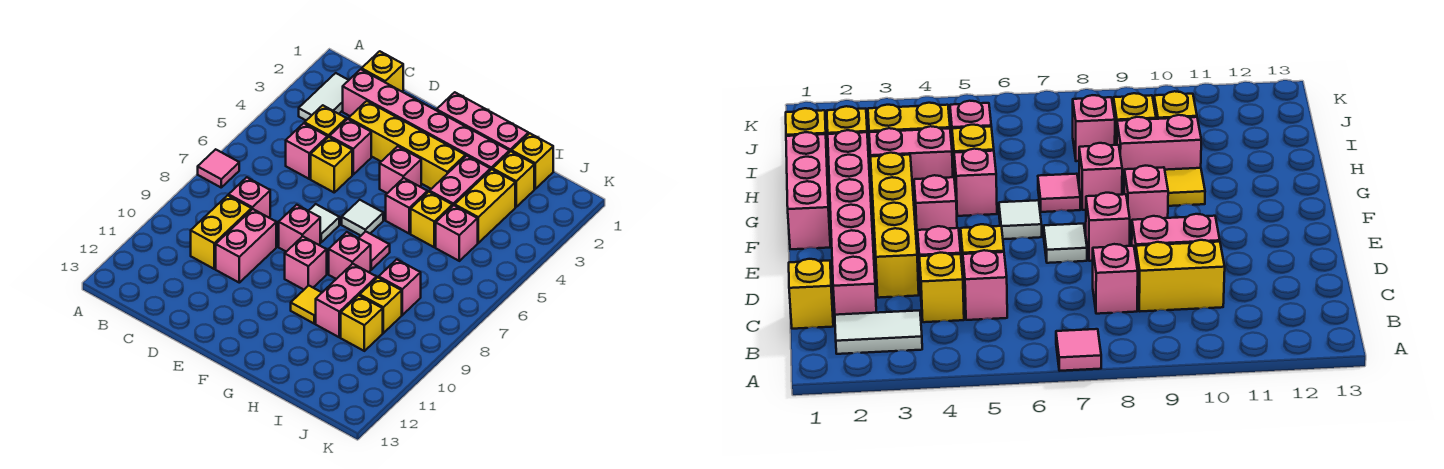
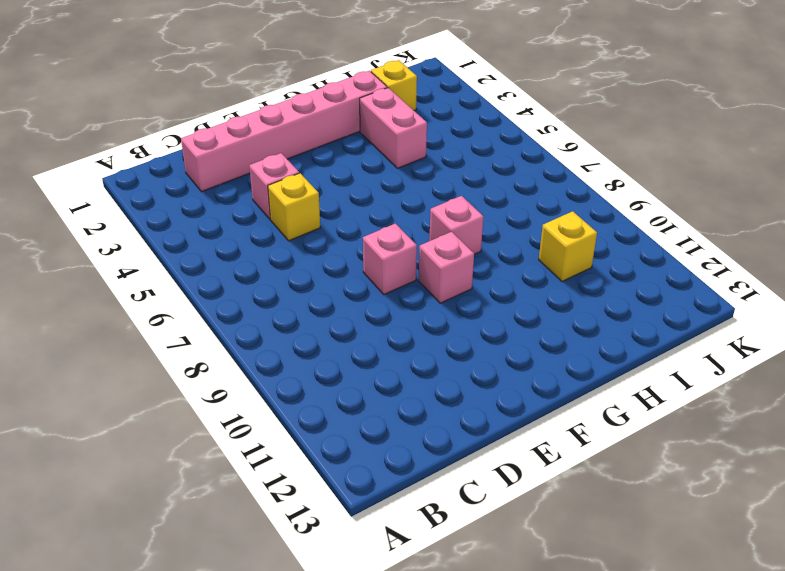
none -> pink 1x1 tile [198,149,239,187]
none -> white 1x2 tile [299,73,349,120]
none -> yellow 1x1 brick [362,51,403,91]
none -> yellow 1x1 brick [305,105,346,138]

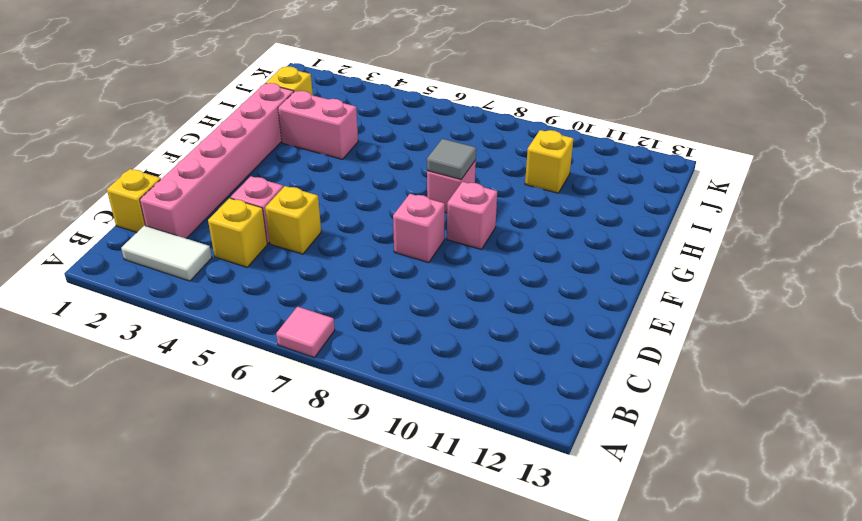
grey 1x1 tile [427,139,476,179] -> none
none -> pink 1x1 brick [286,123,327,179]
none -> pink 1x1 brick [229,177,270,217]
none -> yellow 1x2 brick [191,195,251,269]
none -> yellow 1x4 brick [349,101,465,189]

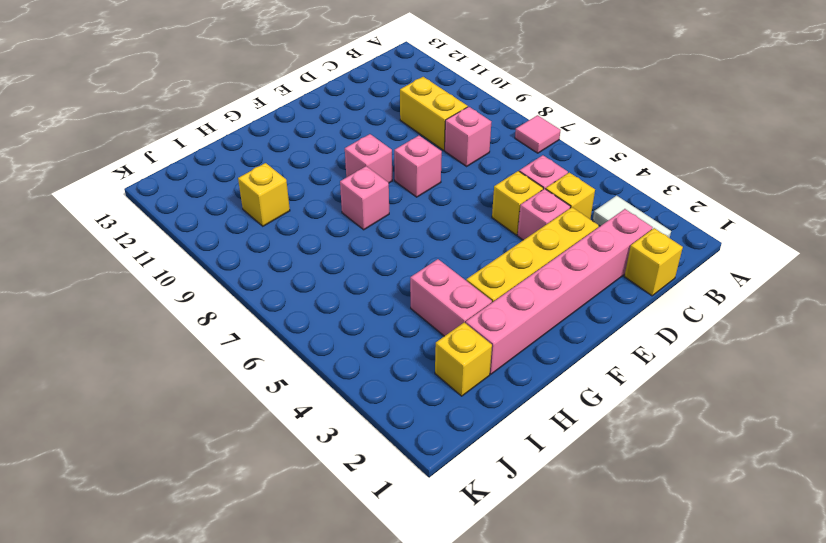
none -> pink 1x2 brick [216,209,276,283]
none -> white 1x1 tile [309,204,339,242]
none -> pink 1x3 brick [437,92,528,152]
none -> pink 1x1 brick [380,146,421,193]

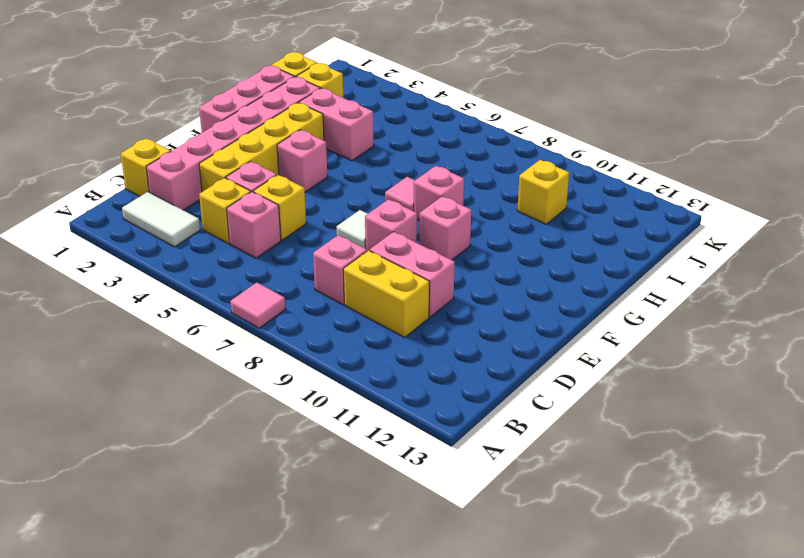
none -> white 1x1 tile [342,200,383,236]
none -> pink 1x1 brick [386,178,427,233]
none -> yellow 1x1 tile [291,286,322,324]
none -> yellow 1x1 brick [411,192,453,247]

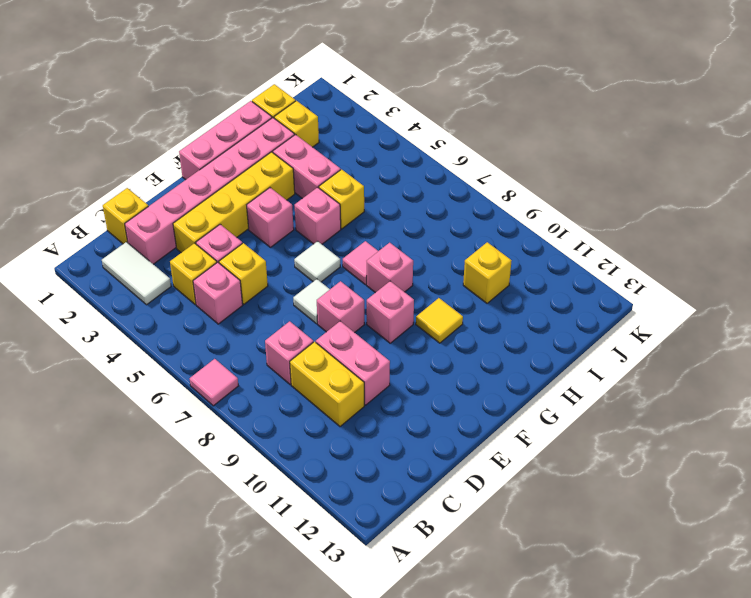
none -> pink 1x2 brick [316,264,377,337]
none -> yellow 1x2 brick [455,169,515,243]
none -> pink 1x1 brick [436,205,478,261]
none -> pink 1x1 brick [379,259,421,315]

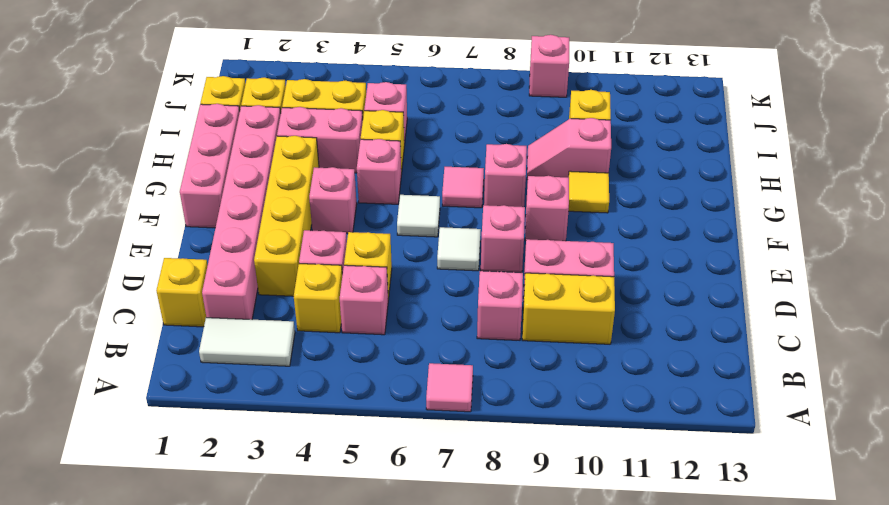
pink 1x2 slope [527,118,611,180] -> pink 1x2 brick [316,264,377,337]
pink 1x1 brick [529,35,569,97] -> pink 1x1 brick moved to [379,259,421,315]
none -> yellow 1x1 brick [360,277,402,333]

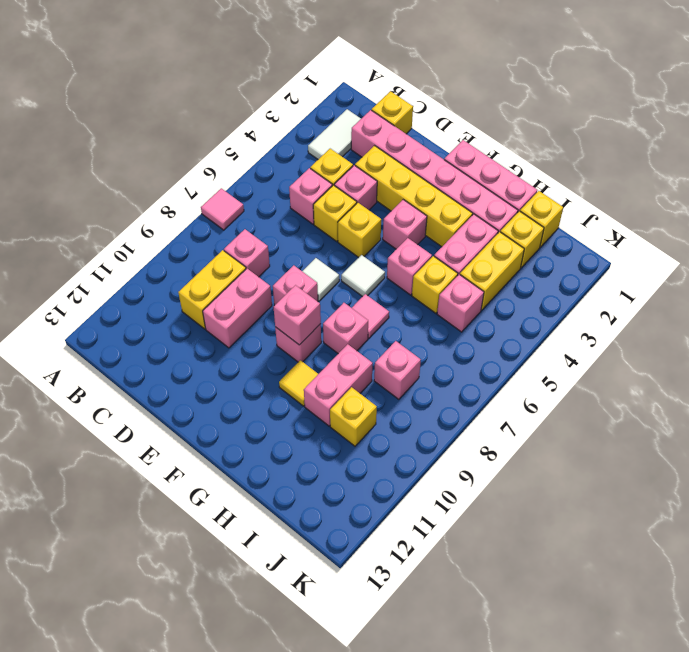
yellow 1x1 brick [338,203,381,258] -> yellow 1x1 brick moved to [360,277,402,333]
pink 1x1 brick [274,285,321,345] -> none

